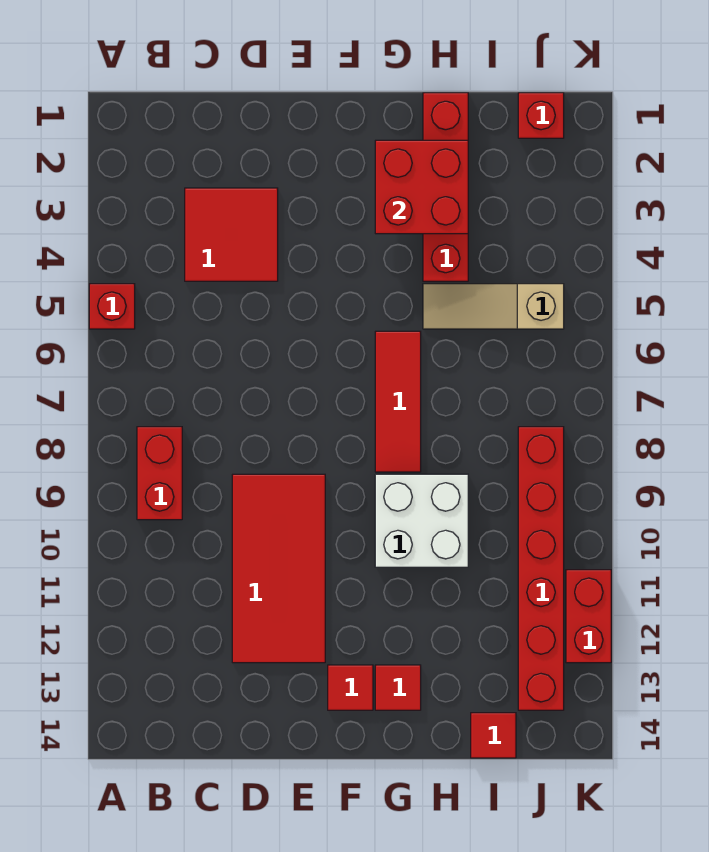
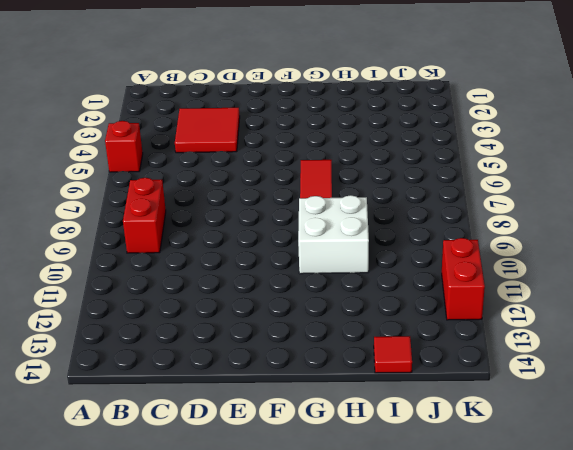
none -> red 2x4 tile [232,474,325,663]
none -> red 1x1 tile [328,665,373,710]
none -> red 1x1 tile [375,665,421,710]

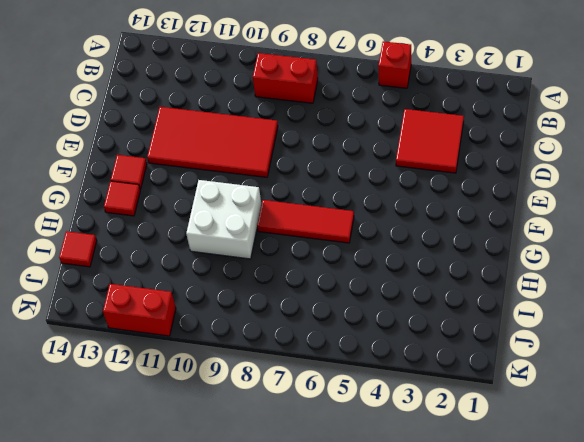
none -> red 1x4 brick [423,93,468,281]
none -> tan 1x3 slope [423,284,564,329]
none -> red 1x1 brick [518,93,564,138]

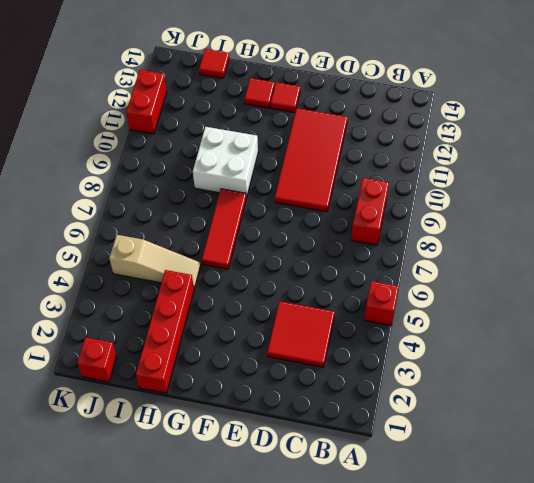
none -> red 1x6 brick [518,427,564,710]
none -> red 2x2 brick [375,140,468,234]

